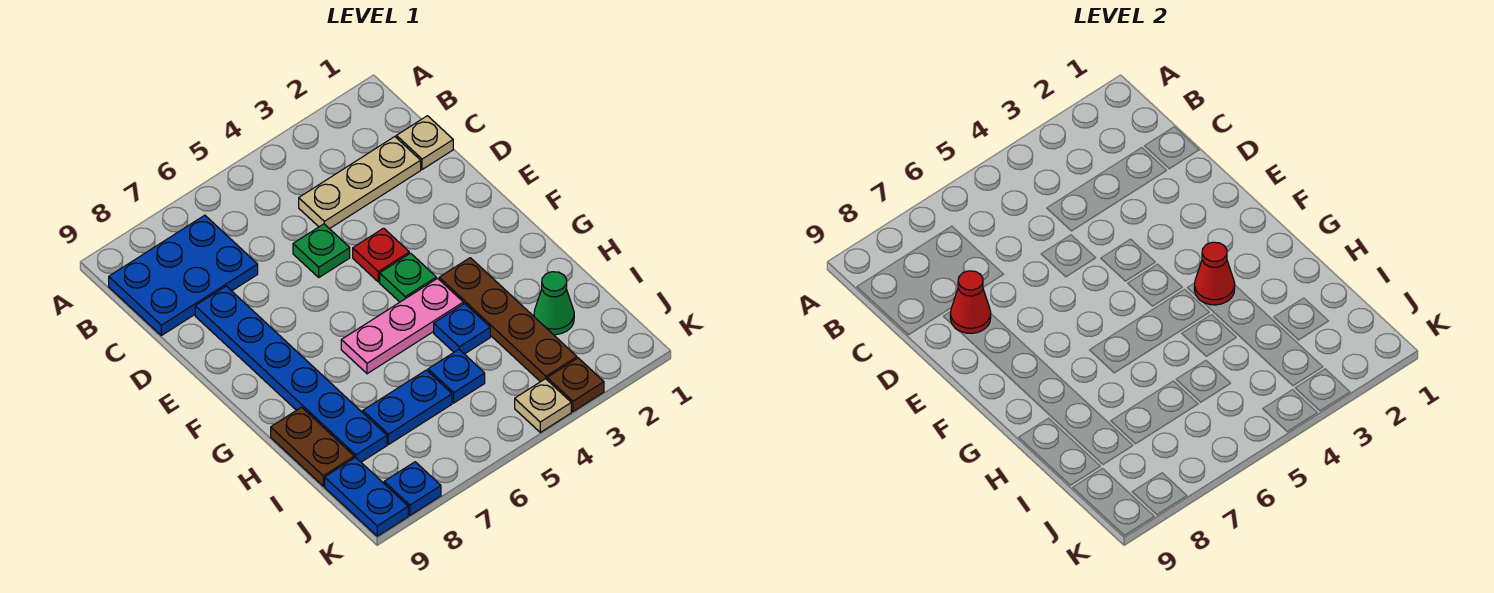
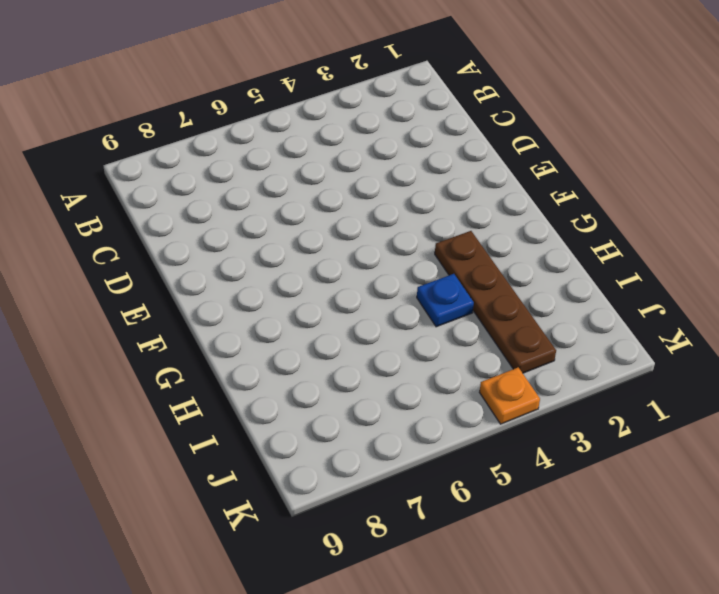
orange 1x1 plate [479,367,540,424] -> tan 1x1 plate [515,379,571,432]
none -> blue 2x3 plate [109,215,258,336]
none -> tan 1x1 plate [396,116,453,170]
none -> tan 1x3 plate [299,137,421,229]

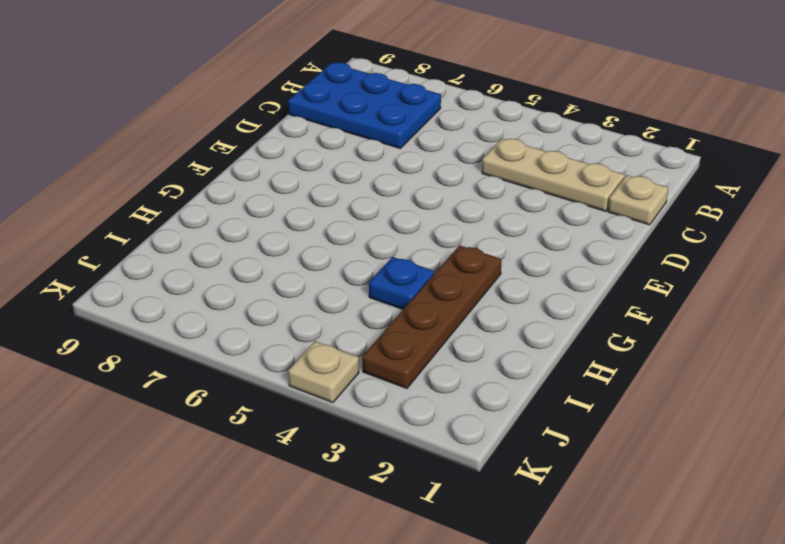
none -> green 1x1 plate [293,224,350,277]
none -> blue 1x6 plate [195,286,387,462]
none -> red 1x1 plate [353,228,409,282]

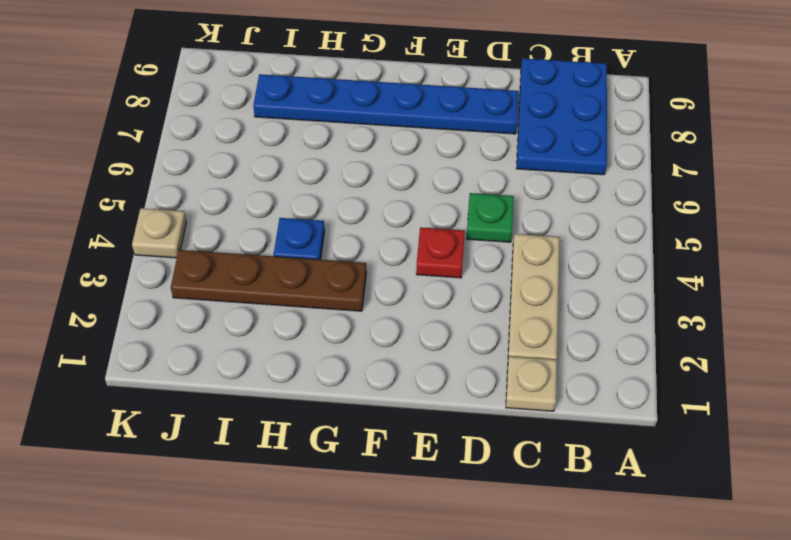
none -> green 1x1 plate [380,253,436,302]
none -> pink 1x3 plate [341,278,463,374]
none -> brown 1x2 plate [271,407,354,486]

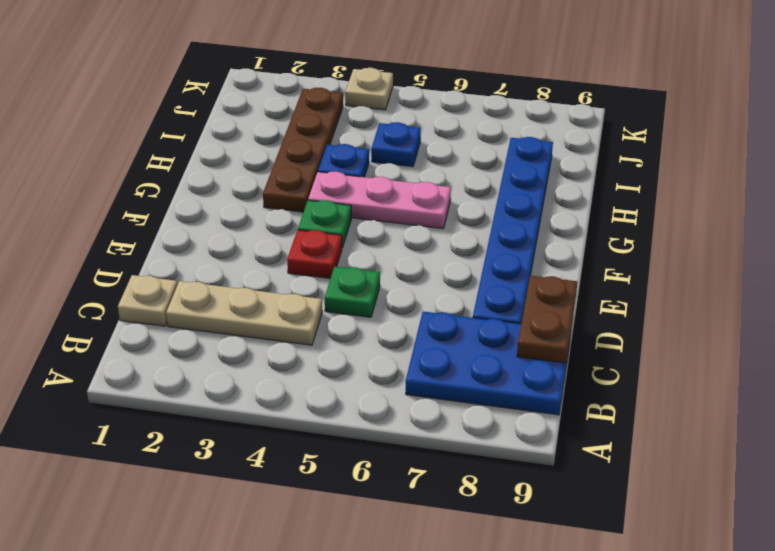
brown 1x2 plate [517,276,577,363] -> brown 1x2 plate moved to [271,407,354,486]
none -> green 1x1 cone [534,272,574,335]
none -> blue 1x2 plate [363,370,452,445]
none -> blue 1x2 plate [325,457,408,536]

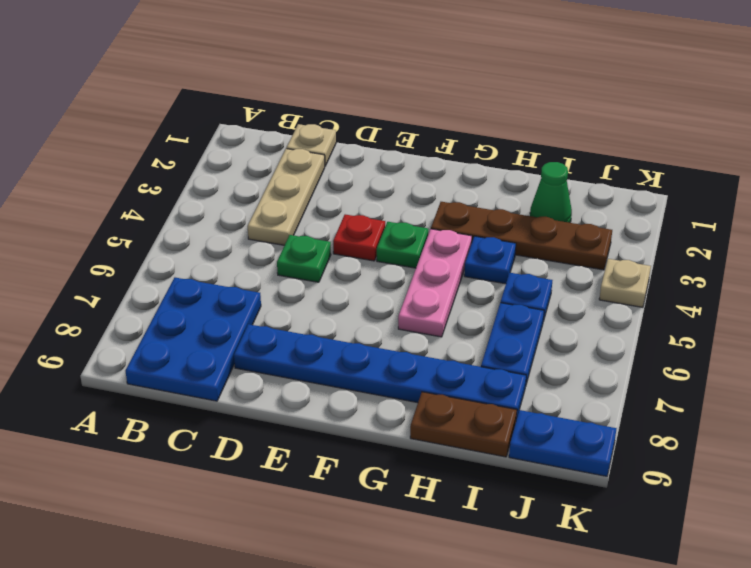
none -> brown 1x1 plate [547,358,604,412]
none -> blue 1x1 plate [384,462,441,515]
none -> red 1x1 cone [950,271,991,334]

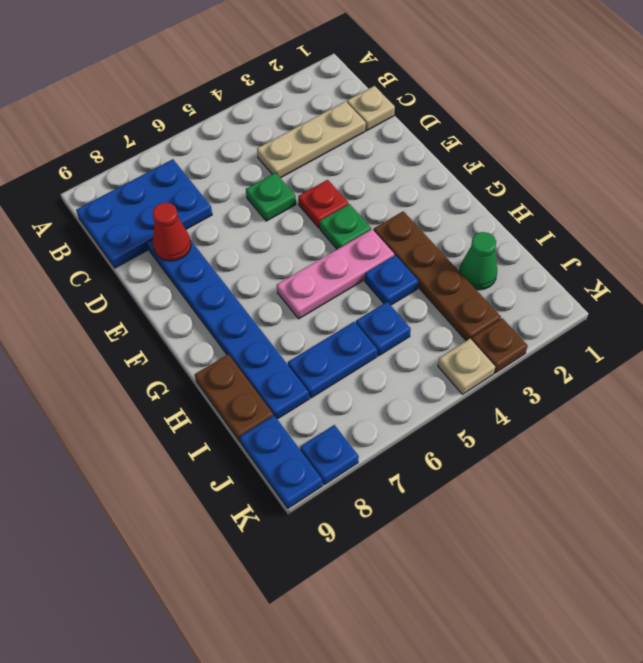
none -> red 1x1 cone [1194,242,1235,305]

